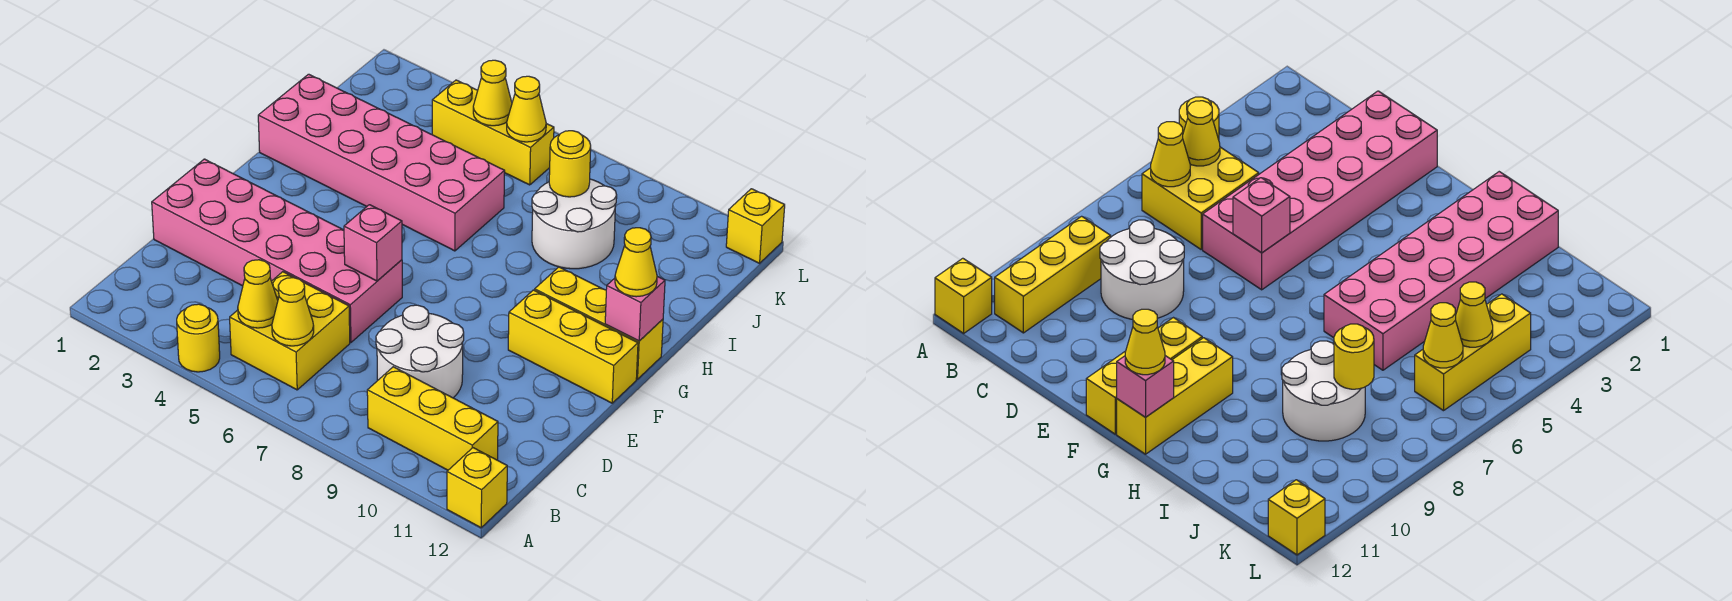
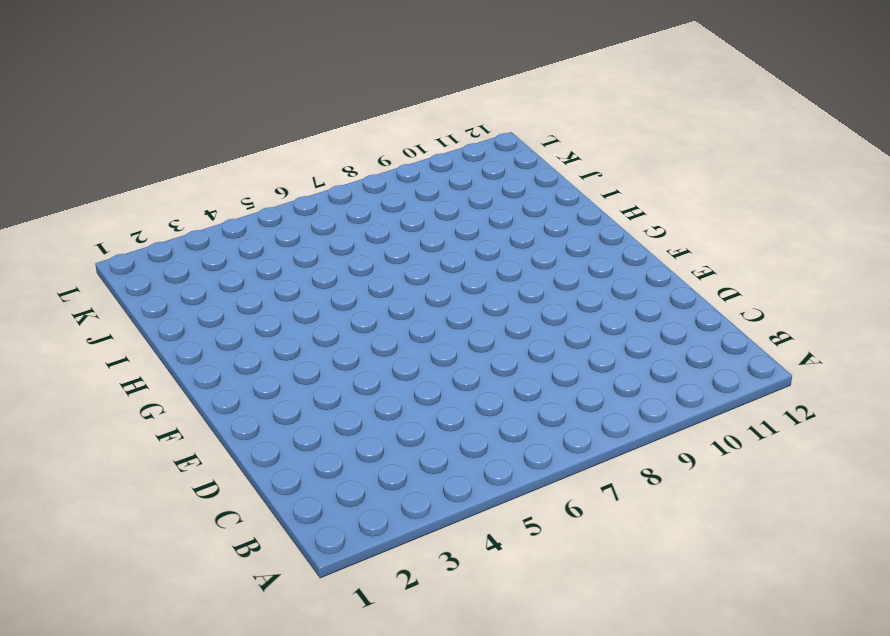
none -> yellow 1x1 round brick [177,304,220,372]
none -> yellow 1x1 brick [447,448,507,528]
none -> yellow 2x2 brick [230,272,350,390]

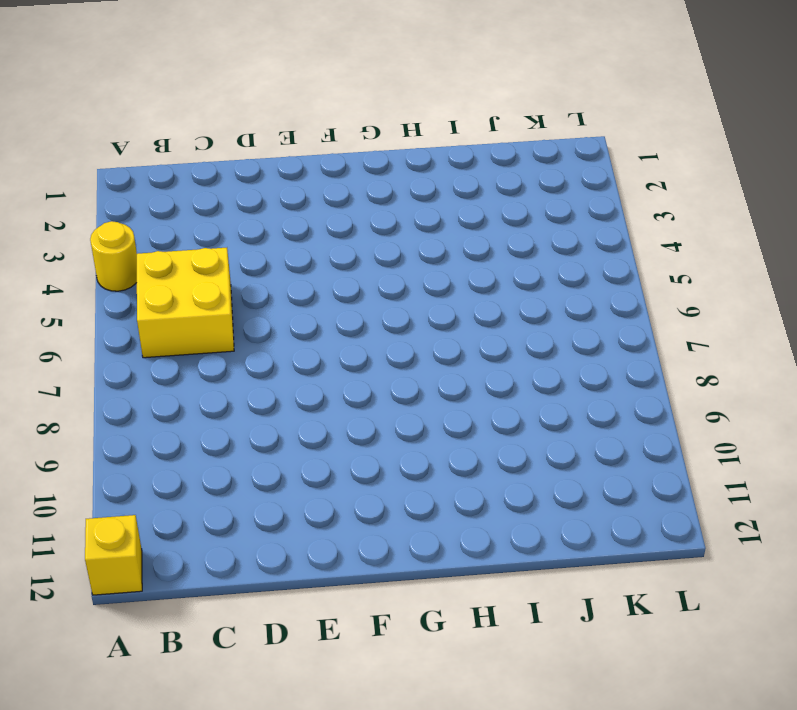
none -> yellow 1x3 brick [367,367,498,470]
none -> white 2x2 round brick [376,305,464,398]
none -> pink 2x6 brick [152,159,402,342]

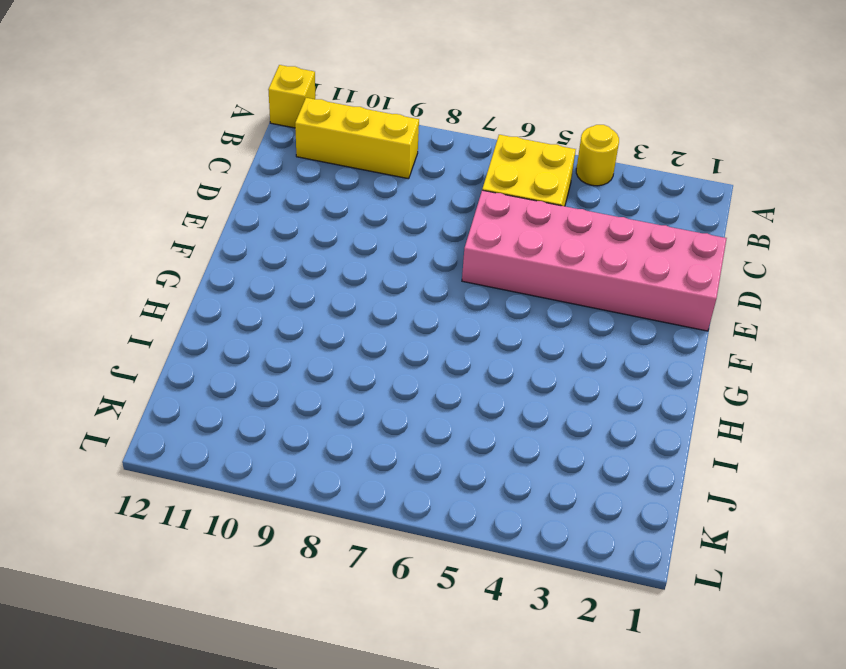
none -> white 2x2 round brick [376,305,464,398]
none -> yellow 1x3 brick [508,290,638,403]
none -> yellow 1x3 brick [535,267,663,379]

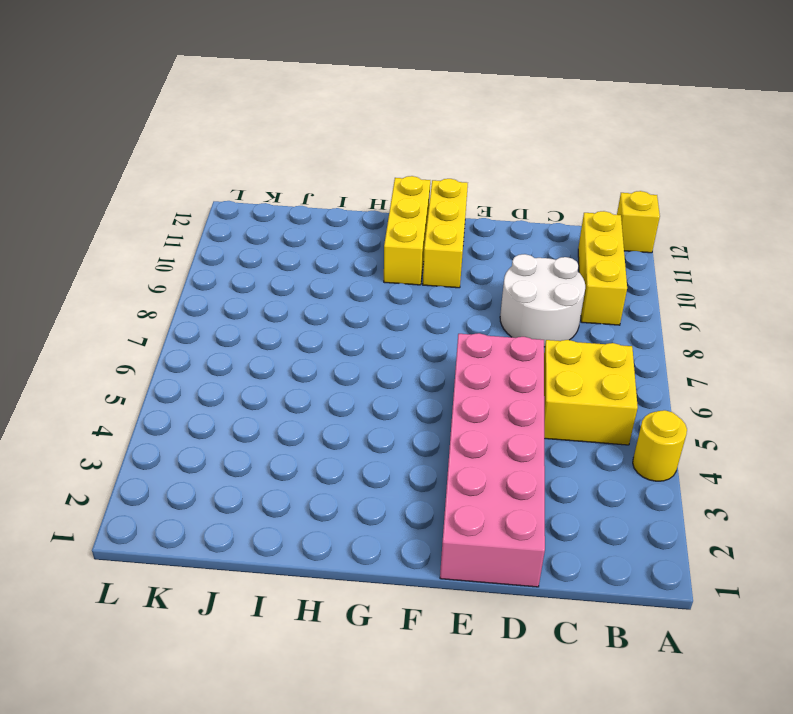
none -> pink 2x6 brick [258,74,505,251]
none -> white 2x2 round brick [532,179,617,269]
none -> yellow 1x3 brick [432,80,554,185]

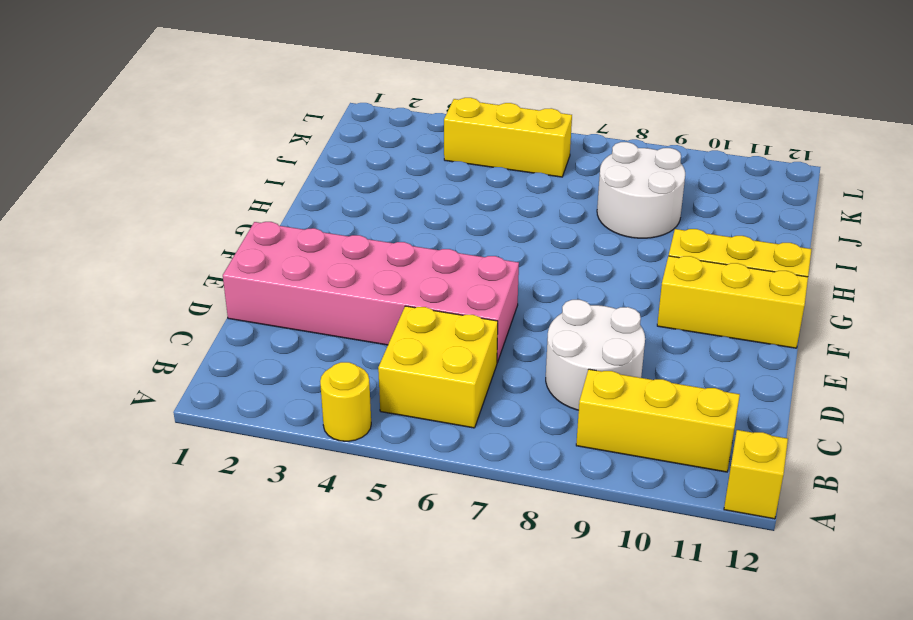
none -> pink 2x6 brick [258,74,505,251]
none -> yellow 1x1 brick [726,189,785,263]
none -> yellow 1x1 cone [238,260,278,328]

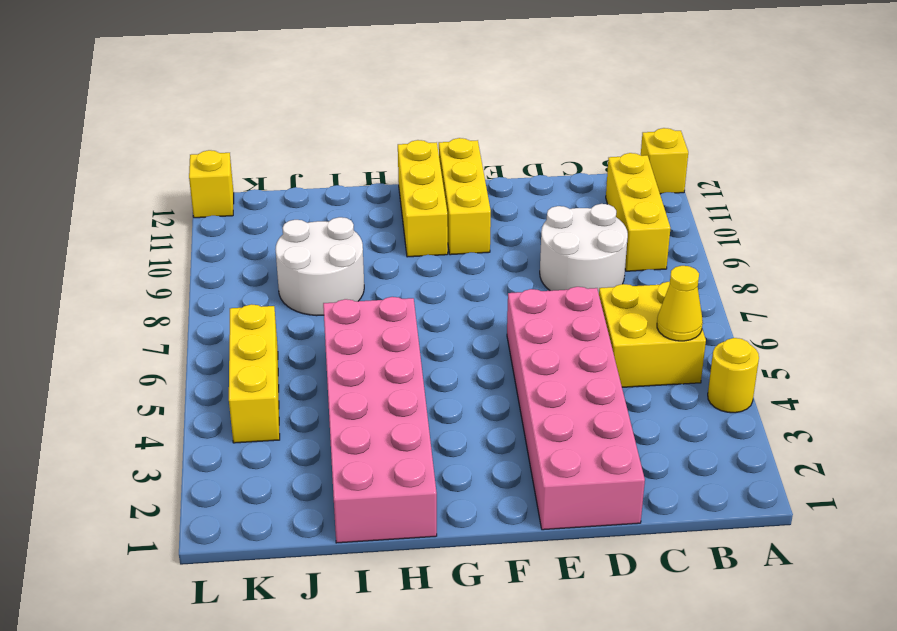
none -> yellow 1x1 cone [272,278,314,346]
none -> pink 1x1 brick [344,205,402,281]
none -> pink 1x1 brick [605,276,665,341]

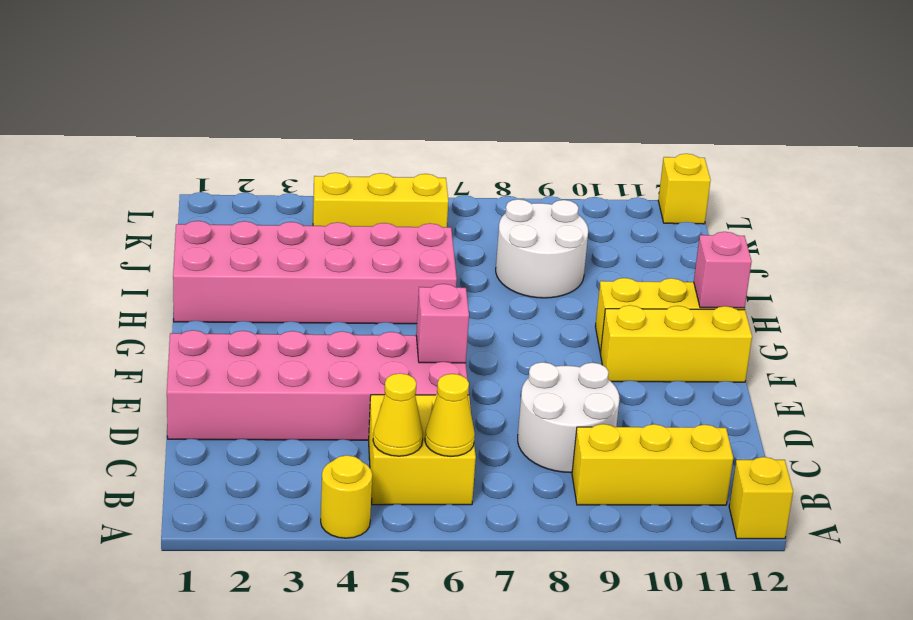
none -> yellow 1x1 round brick [549,131,591,197]
none -> yellow 1x1 cone [473,60,512,126]
none -> yellow 1x1 cone [507,76,546,142]

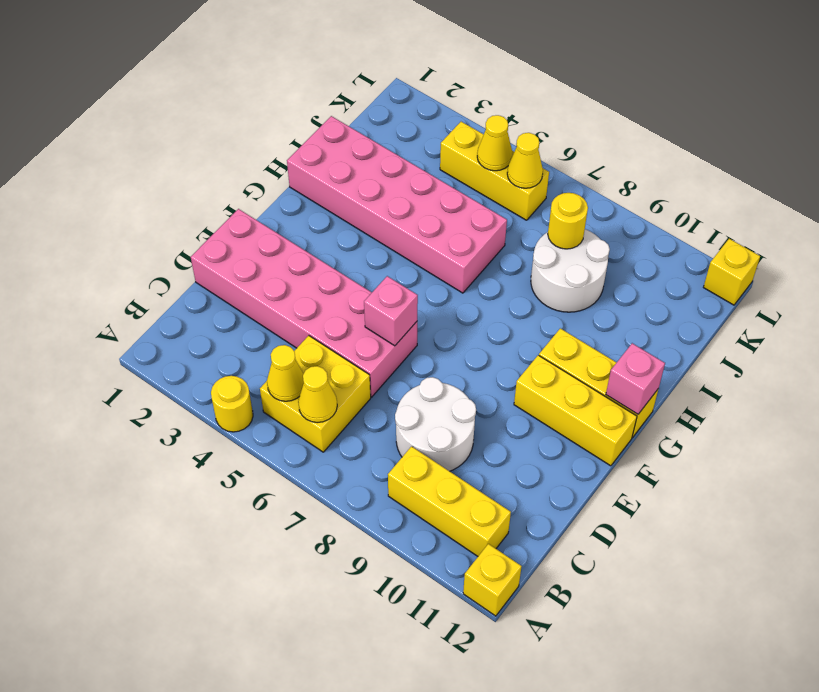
none -> yellow 1x1 cone [615,228,657,297]

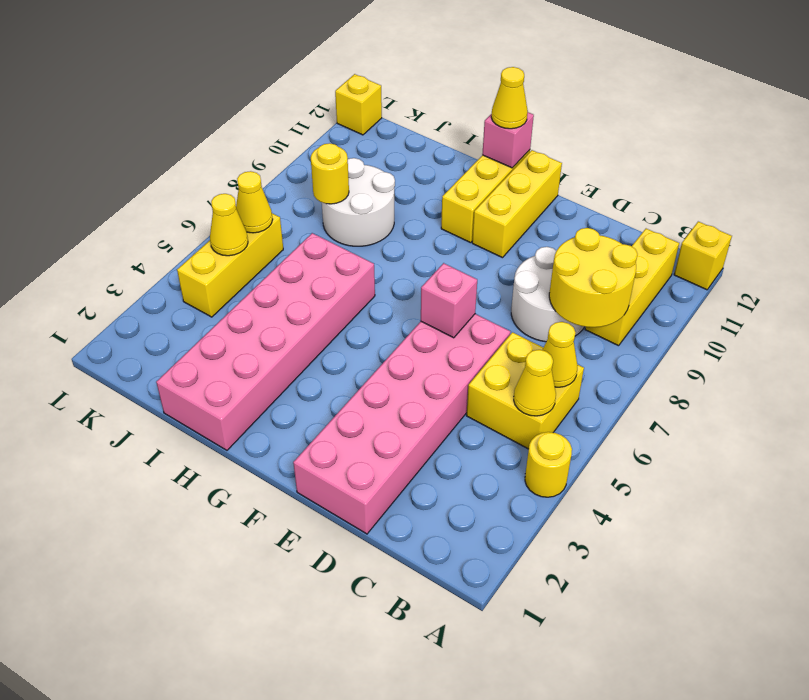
yellow 2x2 round brick [549,228,637,327] -> none

